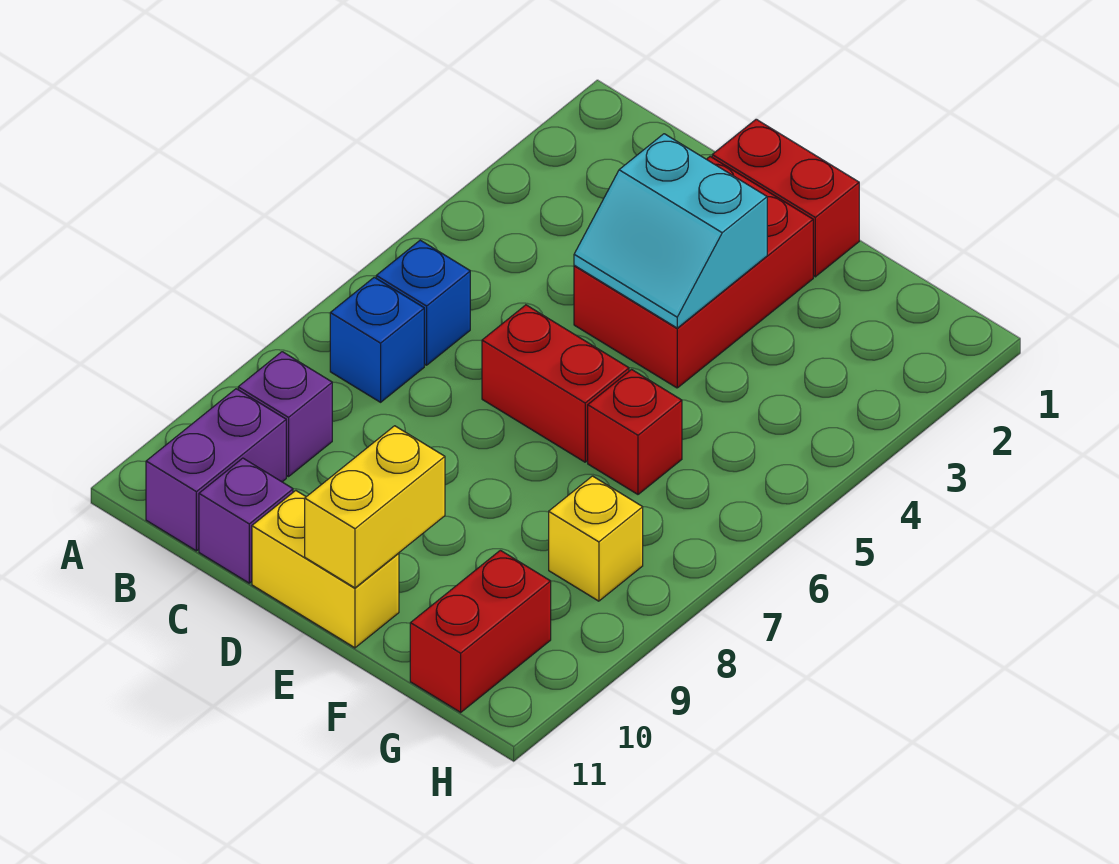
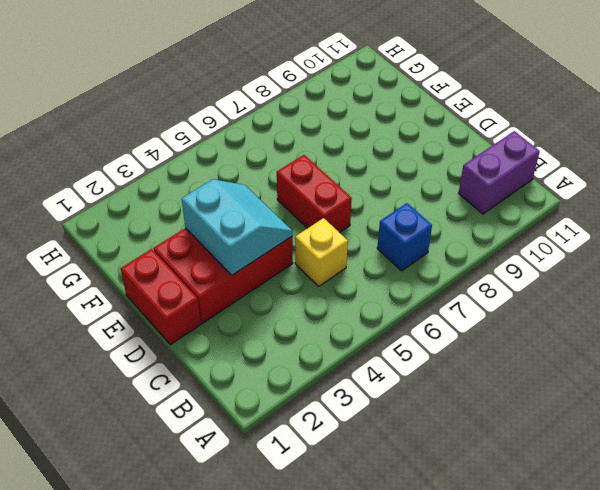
yellow 1x1 brick [295,218,348,286] -> yellow 1x1 brick moved to [549,476,643,601]
none -> blue 1x1 brick [376,240,470,365]
none -> purple 1x1 brick [238,352,332,477]
none -> purple 1x1 brick [199,458,293,583]

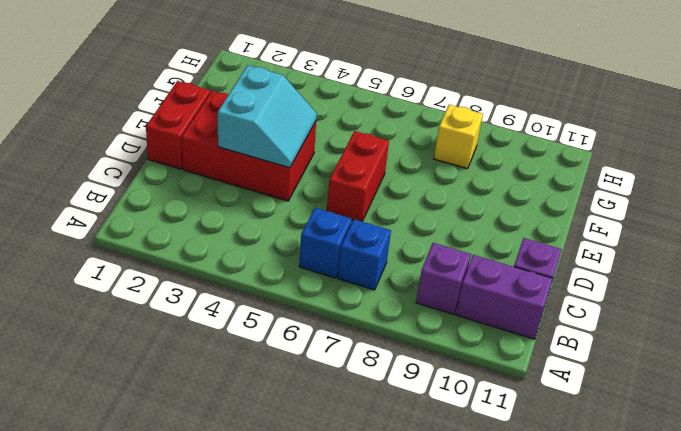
none -> yellow 1x2 brick [252,490,399,648]
none -> red 1x1 brick [588,370,682,494]
none -> red 1x2 brick [410,550,551,712]

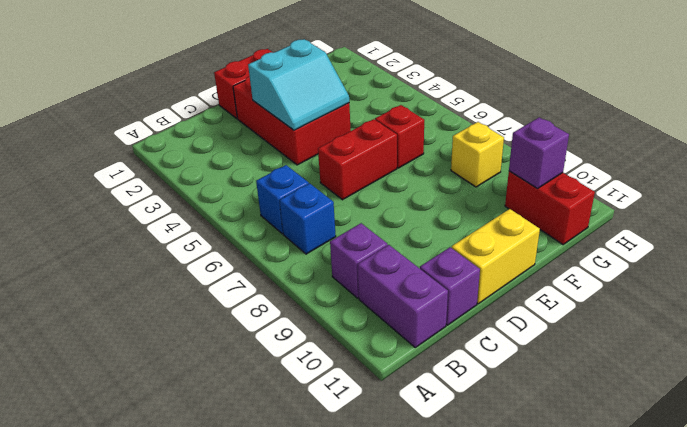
purple 1x1 brick [509,117,569,188] -> none
none -> yellow 1x2 brick [305,426,445,588]

